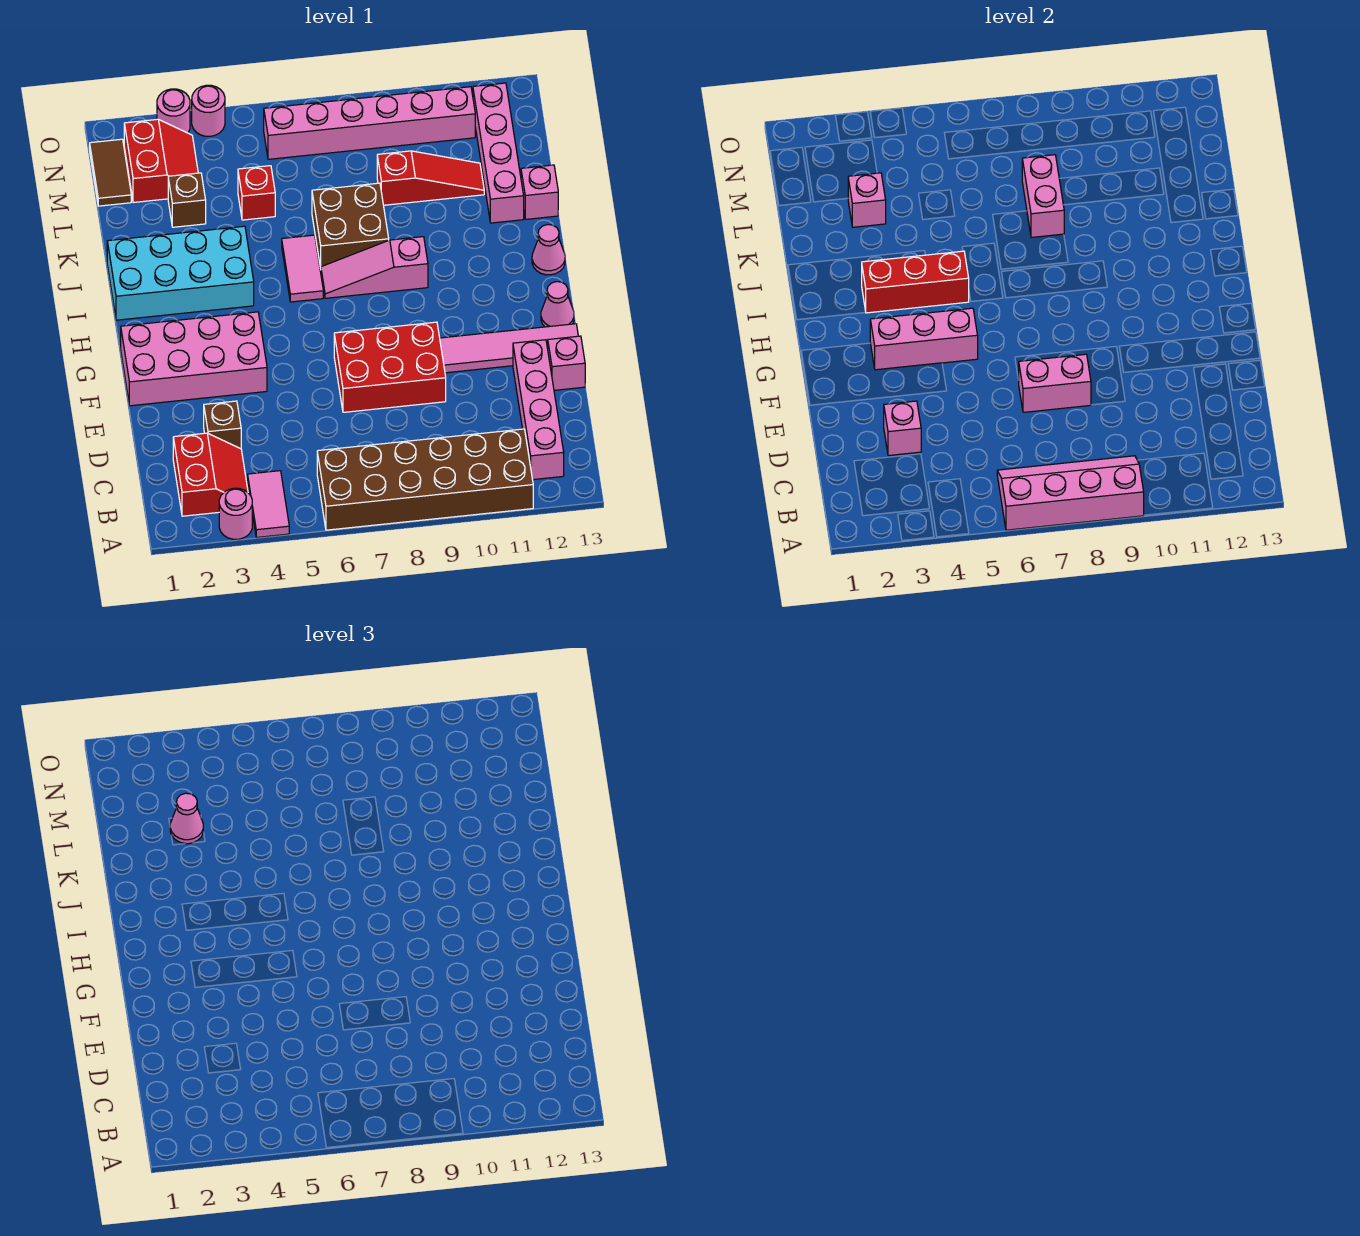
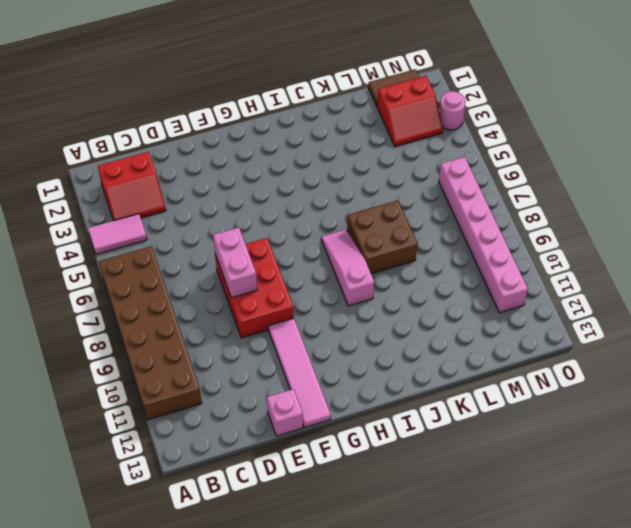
none -> pink 1x1 round brick [219,488,252,539]
none -> pink 1x4 brick [513,340,564,480]
none -> brown 1x1 brick [204,401,241,449]
none -> pink 2x4 brick [121,312,267,406]

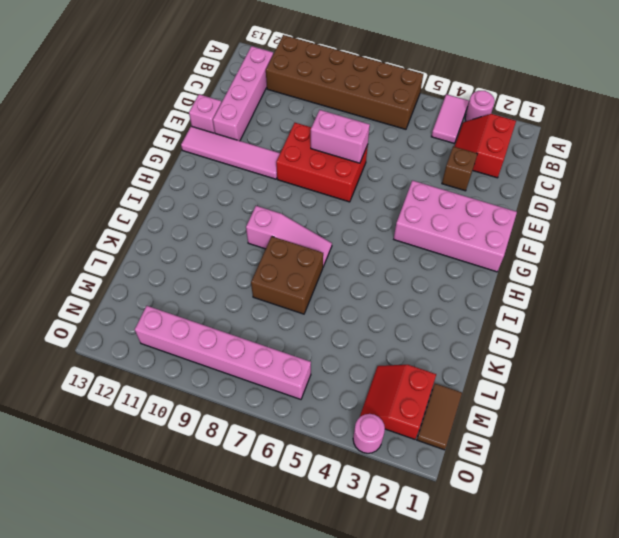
none -> pink 1x1 cone [541,282,574,327]
none -> cyan 2x4 brick [107,226,254,320]
none -> pink 1x2 tile [282,235,323,302]
none -> pink 1x1 cone [532,225,565,275]

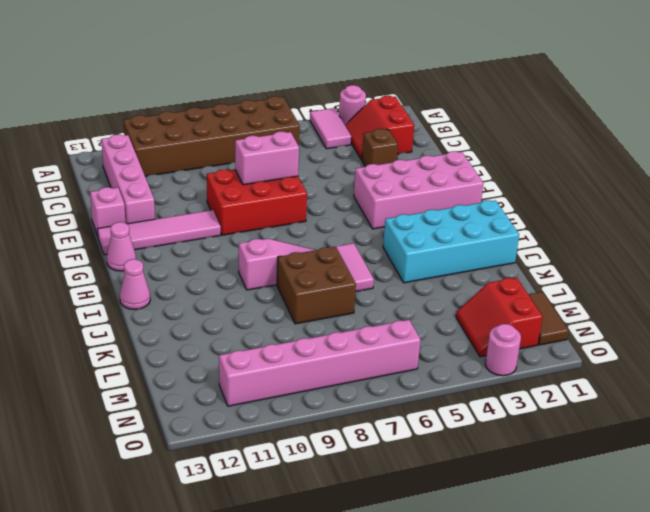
none -> pink 1x4 brick [473,83,524,223]
none -> pink 1x1 brick [521,165,558,219]
none -> brown 1x1 brick [168,173,206,227]
none -> red 1x1 brick [238,166,275,220]

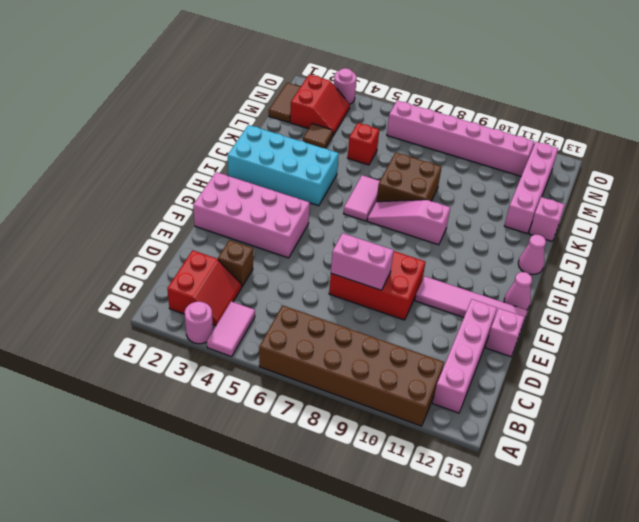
brown 1x1 tile [303,124,333,148] -> brown 1x1 brick [168,173,206,227]
none -> red 1x3 slope [377,151,484,205]
none -> pink 1x1 round brick [192,85,225,136]
none -> pink 2x4 slope [997,456,1144,530]
none -> pink 1x1 brick [884,401,921,456]

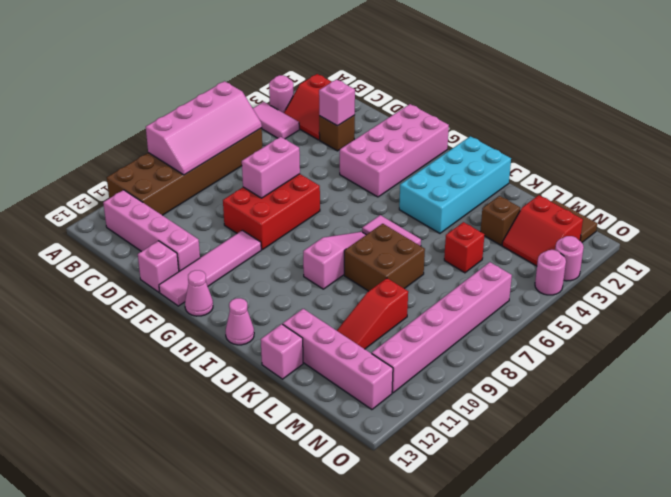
none -> pink 1x3 brick [870,308,978,370]
none -> red 1x3 brick [862,251,969,313]
none -> pink 1x2 brick [1022,155,1064,237]
none -> pink 1x1 brick [848,173,886,227]

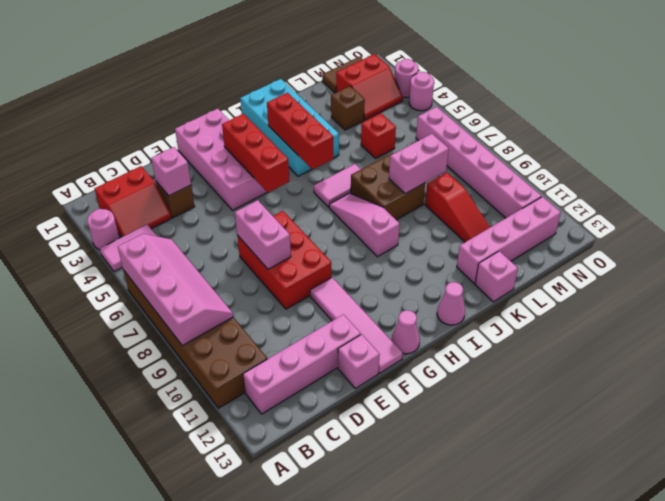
red 1x3 brick [222,114,289,192] -> pink 1x3 brick [870,308,978,370]
none -> pink 1x1 brick [848,173,886,227]
none -> pink 1x1 cone [170,793,203,844]

